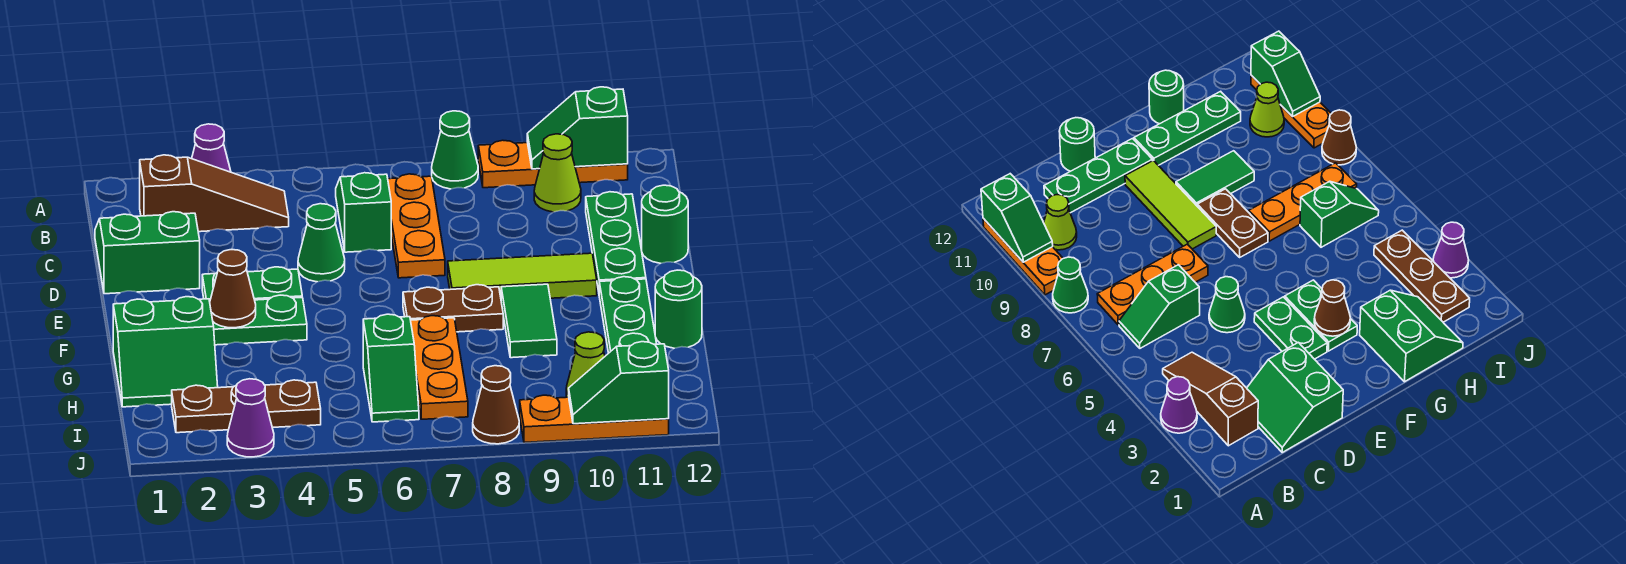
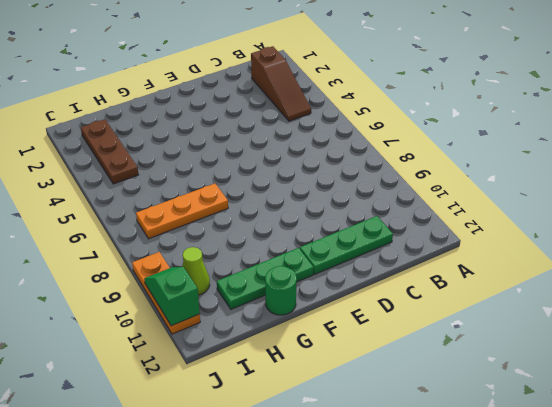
none -> purple 1x1 cone [192,124,231,172]
none -> green 1x1 cone [432,111,478,189]
none -> orange 1x3 plate [478,140,628,188]

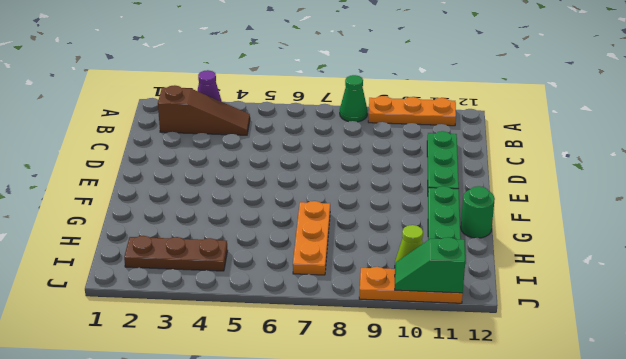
none -> green 1x2 slope [336,173,391,252]
none -> orange 1x3 plate [388,174,445,278]
none -> lime 1x1 cone [534,134,581,212]

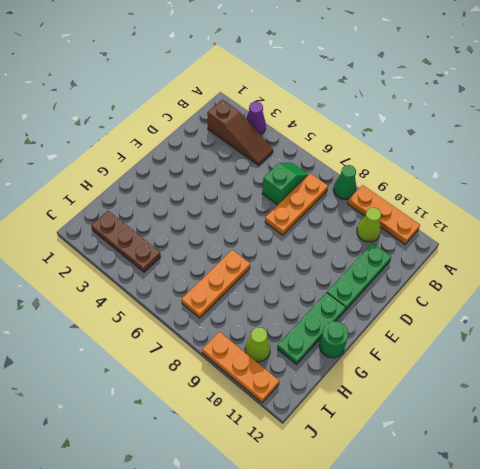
none -> green 2x2 slope [95,212,200,294]
none -> green 1x1 cone [298,204,345,282]
none -> green 1x1 round brick [642,185,688,263]

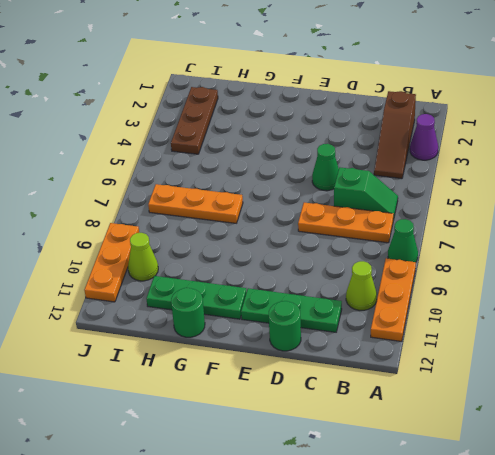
none -> green 2x2 slope [95,212,200,294]
none -> green 1x2 plate [202,267,302,301]
none -> lime 1x3 tile [448,253,597,298]

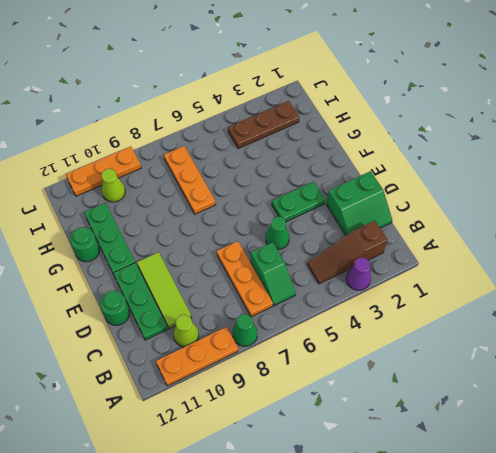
lime 1x3 tile [137,252,192,329] -> lime 1x3 tile turned to [448,253,597,298]
none -> green 1x2 plate [213,295,307,345]
none -> brown 1x2 plate [403,285,503,332]
none -> green 1x2 tile [501,284,557,358]

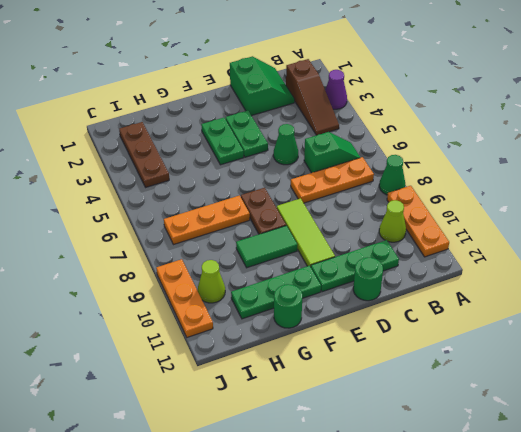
none -> green 2x2 slope [113,297,218,407]
none -> green 1x2 slope [363,314,419,422]
none -> purple 1x1 cone [227,379,274,457]

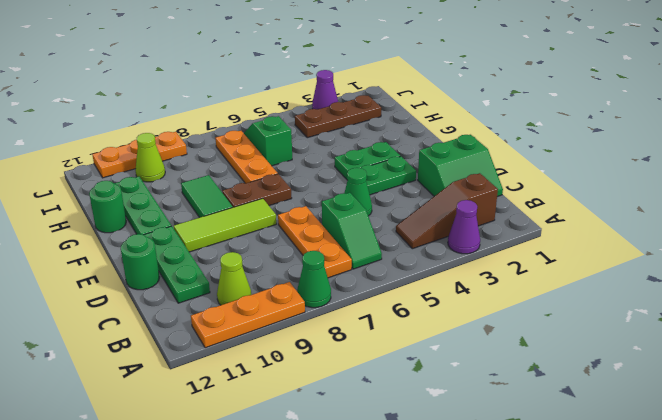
none -> green 2x2 slope [113,297,218,407]
none -> brown 1x1 cone [473,366,519,444]
none -> green 1x2 slope [527,87,628,169]

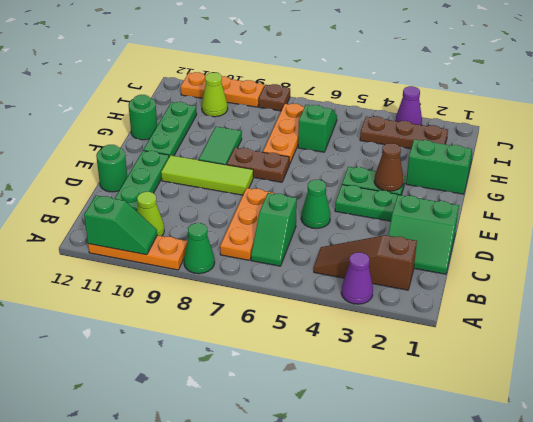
brown 1x1 plate [259,84,290,111] -> brown 1x1 cone [473,366,519,444]
none -> green 1x2 slope [569,342,669,424]

